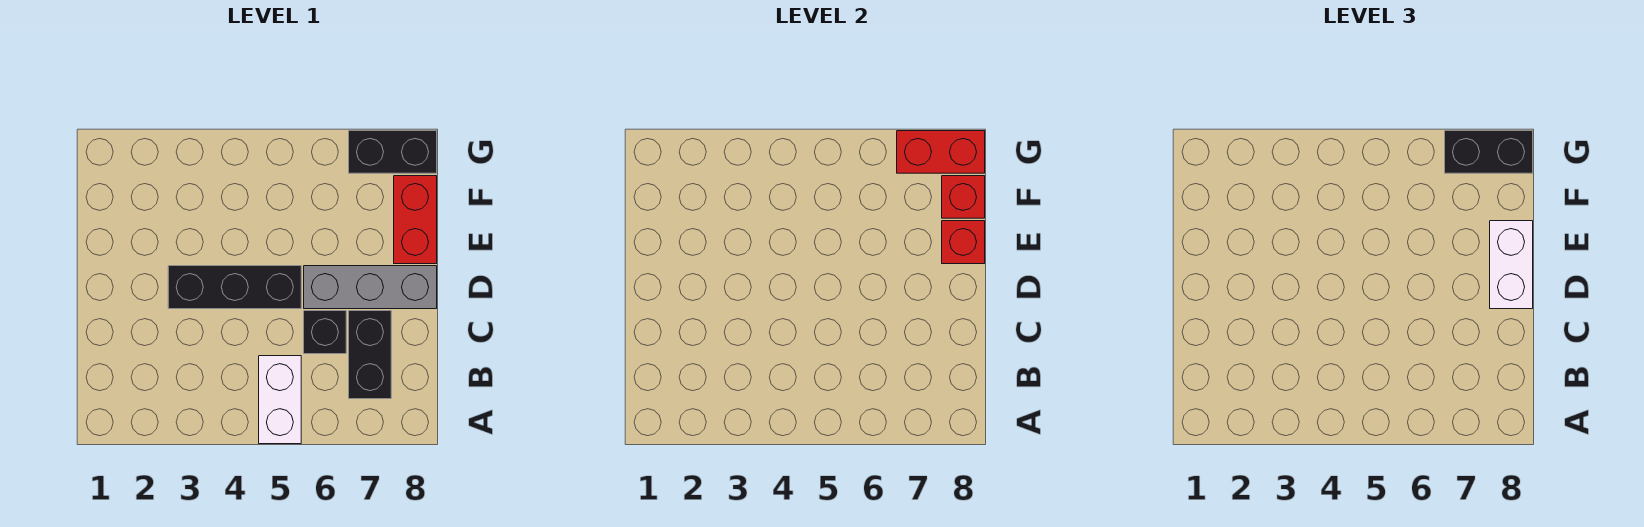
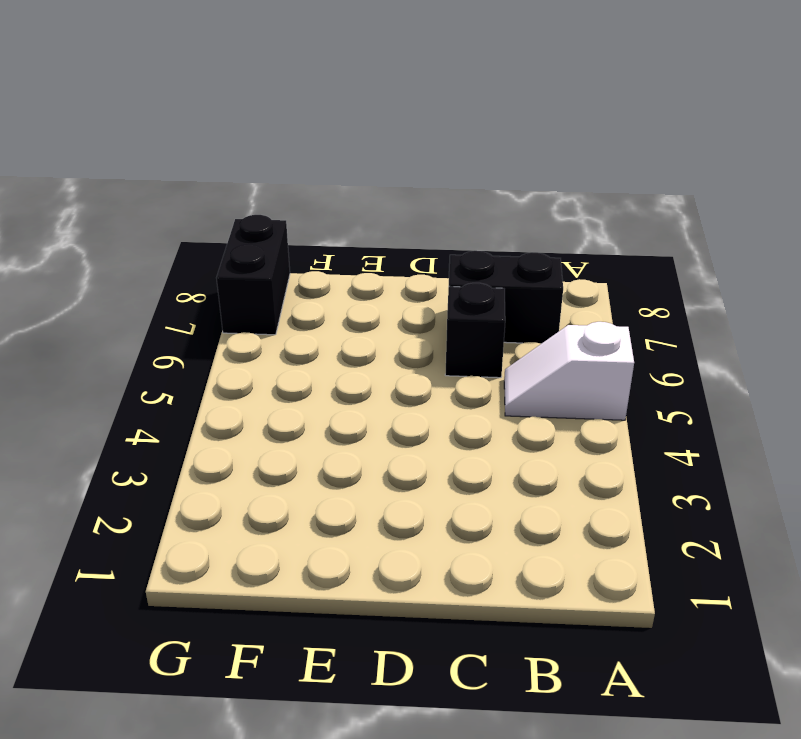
white 1x2 slope [504,322,634,420] -> white 1x2 brick [259,356,301,444]
none -> black 1x3 brick [168,266,301,309]
none -> grey 1x3 brick [304,266,437,309]
none -> red 1x2 brick [394,176,437,264]

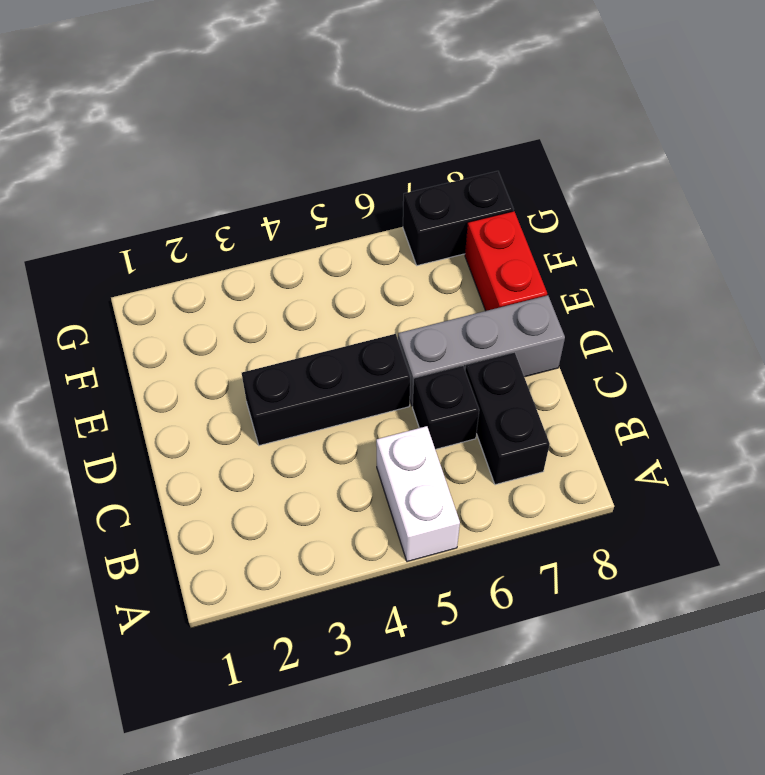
none -> red 1x1 brick [942,221,985,264]
none -> red 1x1 brick [942,176,985,218]
none -> red 1x2 brick [897,131,985,173]

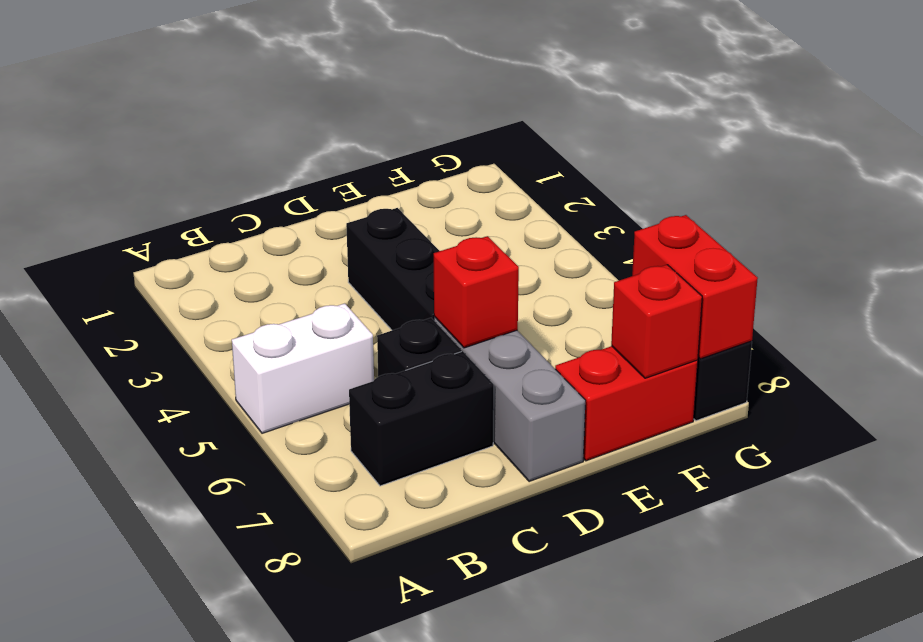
red 1x1 brick [434,236,519,348] -> red 1x1 brick moved to [942,221,985,264]
none -> white 1x2 brick [1490,221,1533,309]
none -> black 1x2 brick [1445,131,1533,173]

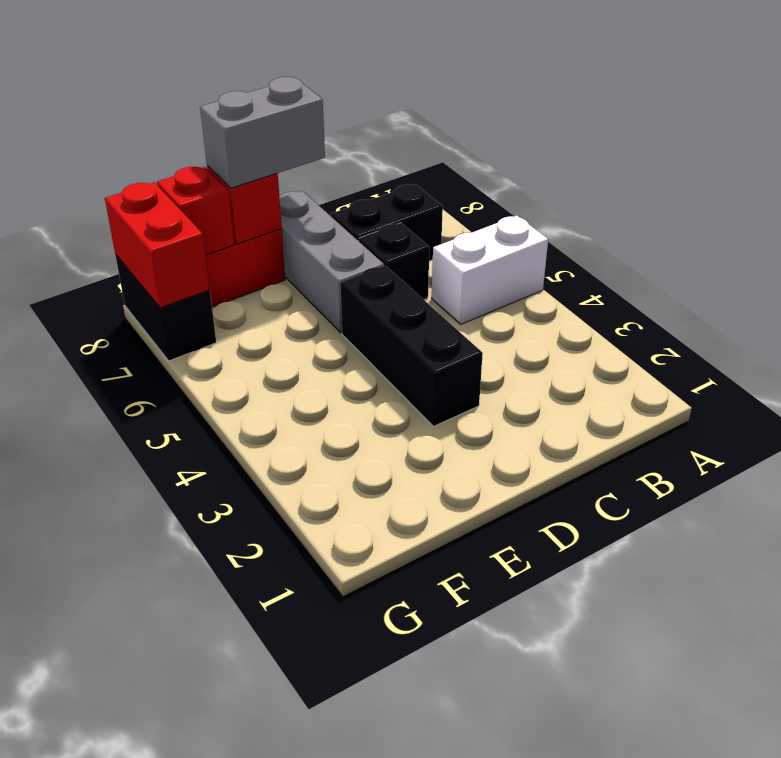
grey 1x2 brick [200,77,325,188] -> white 1x2 brick [1490,221,1533,309]
none -> black 1x2 brick [1445,131,1533,173]

